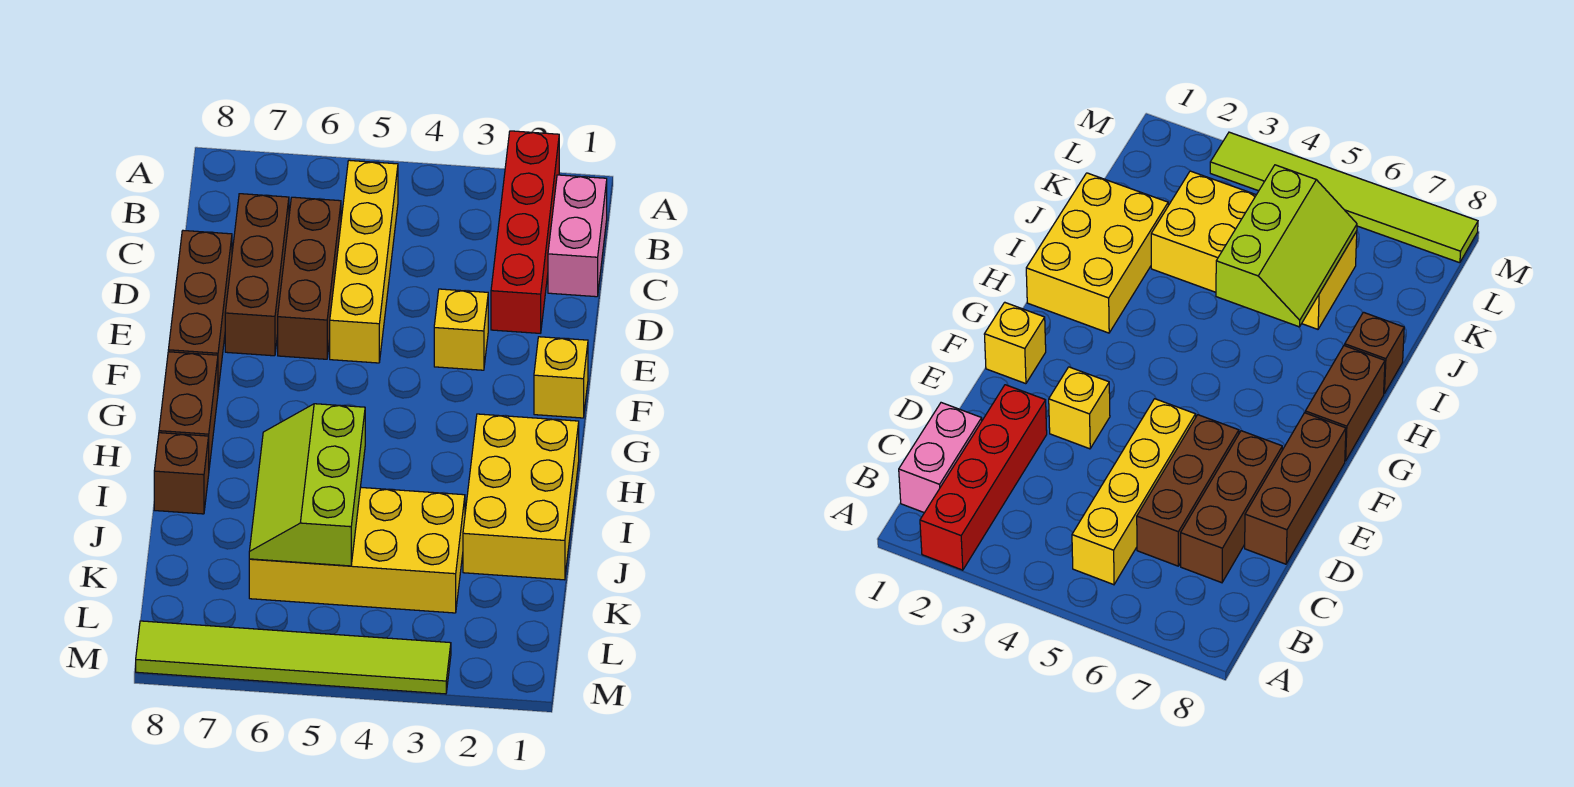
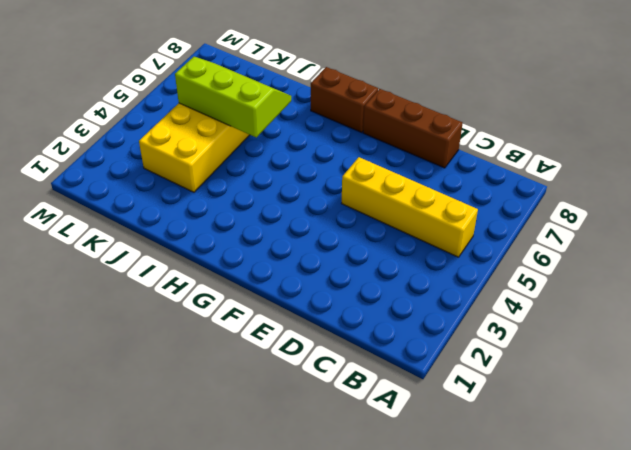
none -> red 1x4 brick [491,131,559,333]
none -> pink 1x2 brick [548,175,607,297]
none -> brown 1x3 brick [278,197,341,359]

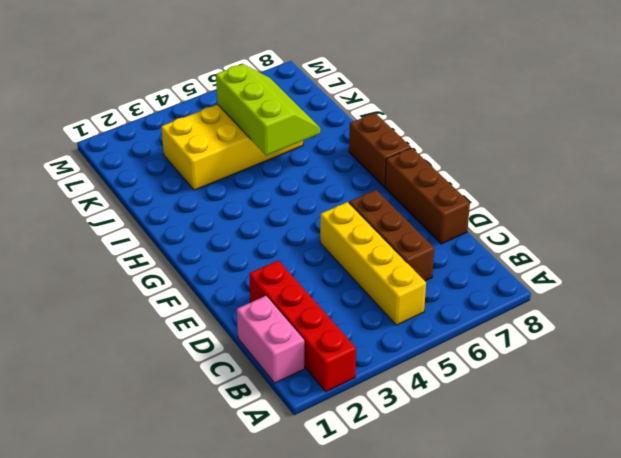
none -> brown 1x3 brick [225,194,289,356]
none -> yellow 1x1 brick [434,289,488,370]
none -> yellow 1x1 brick [534,337,588,418]

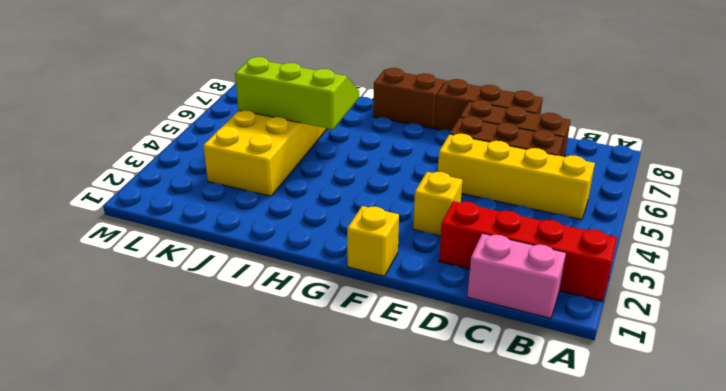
none -> yellow 2x3 brick [463,414,579,580]
none -> brown 1x1 brick [154,433,209,514]
none -> lime 1x6 tile [136,621,451,694]

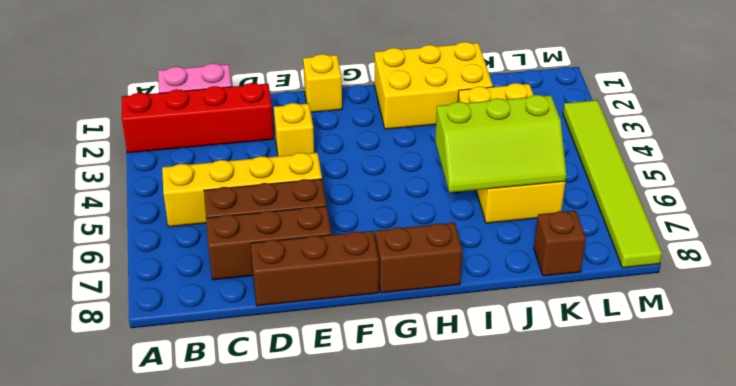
brown 1x1 brick [534,211,586,276] -> brown 1x1 brick moved to [154,433,209,514]

